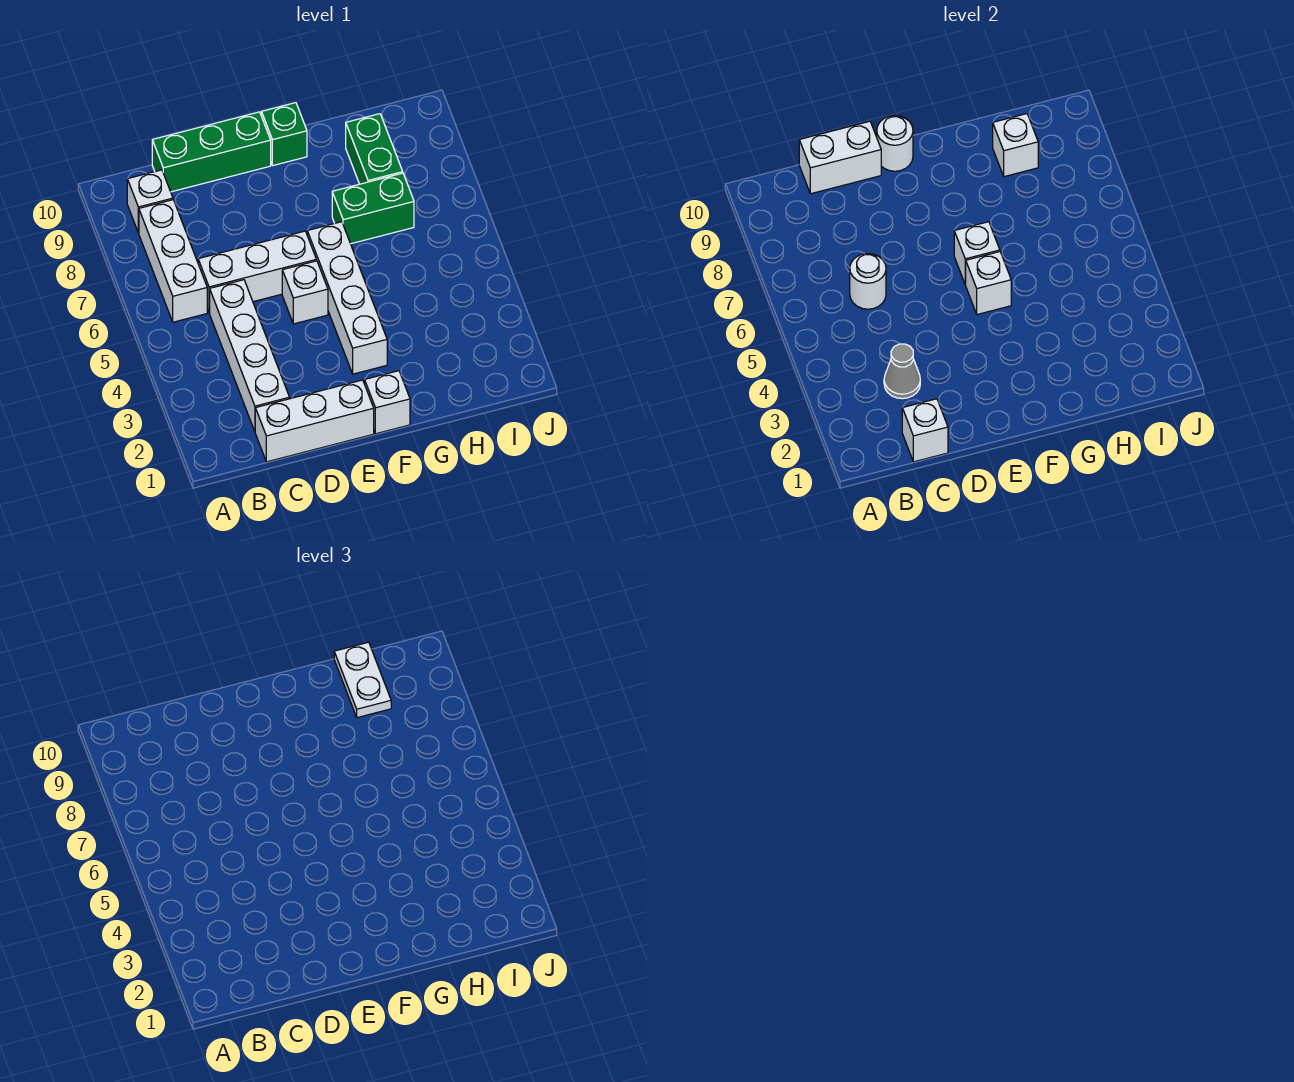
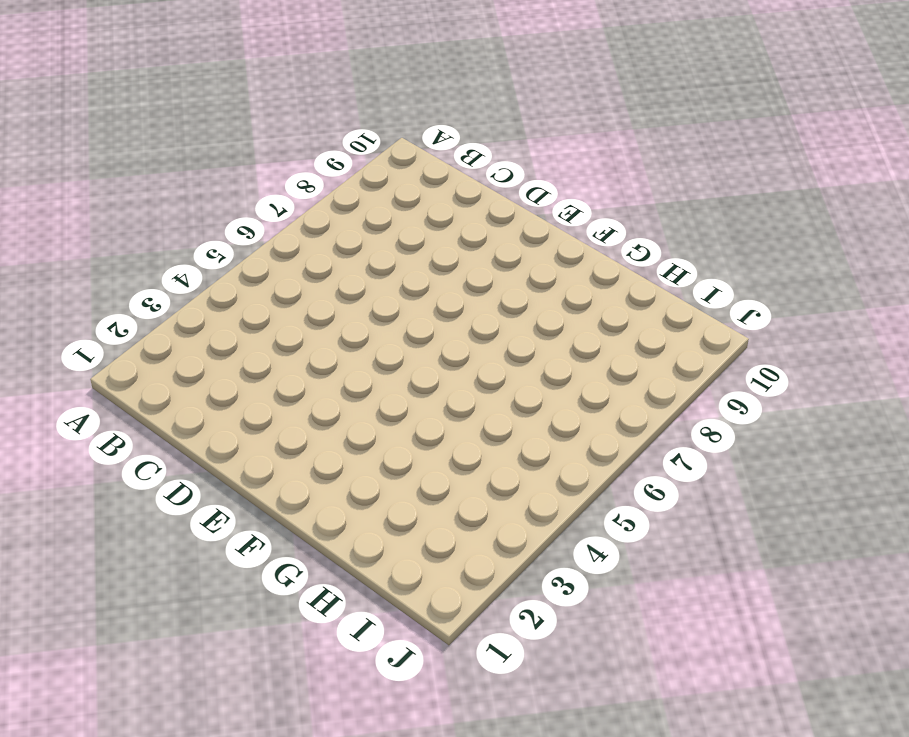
none -> white 1x3 brick [139,200,207,322]
none -> white 1x1 brick [127,170,173,233]
none -> white 1x3 brick [255,380,374,462]

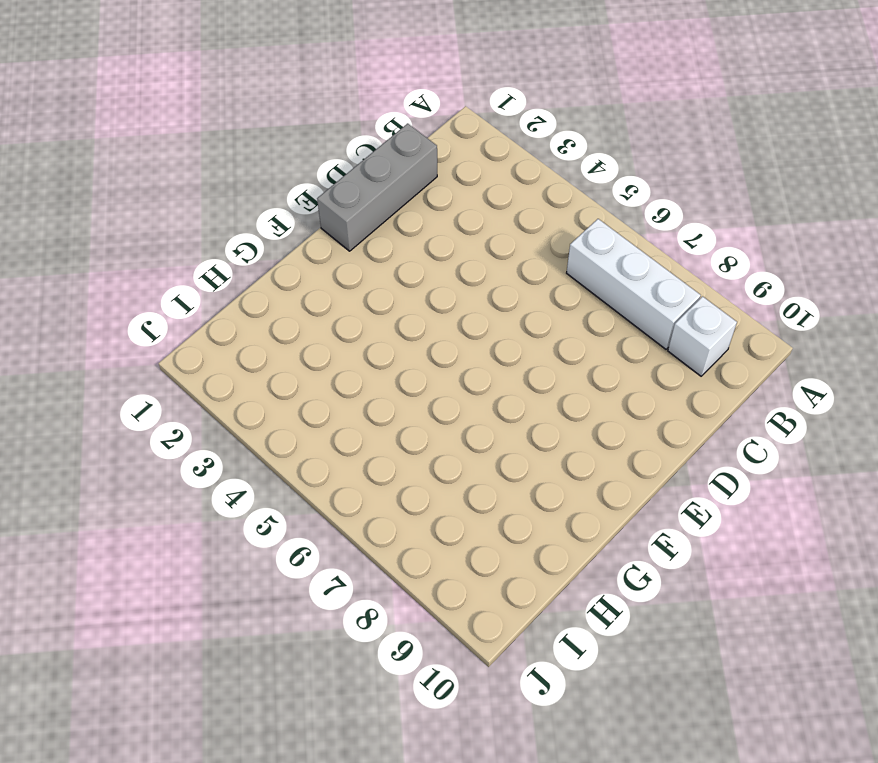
grey 1x3 brick [317,124,437,251] -> white 1x3 brick [255,380,374,462]
none -> white 1x4 brick [210,280,290,431]
none -> white 1x3 brick [198,231,316,313]
none -> green 1x3 brick [152,112,271,192]

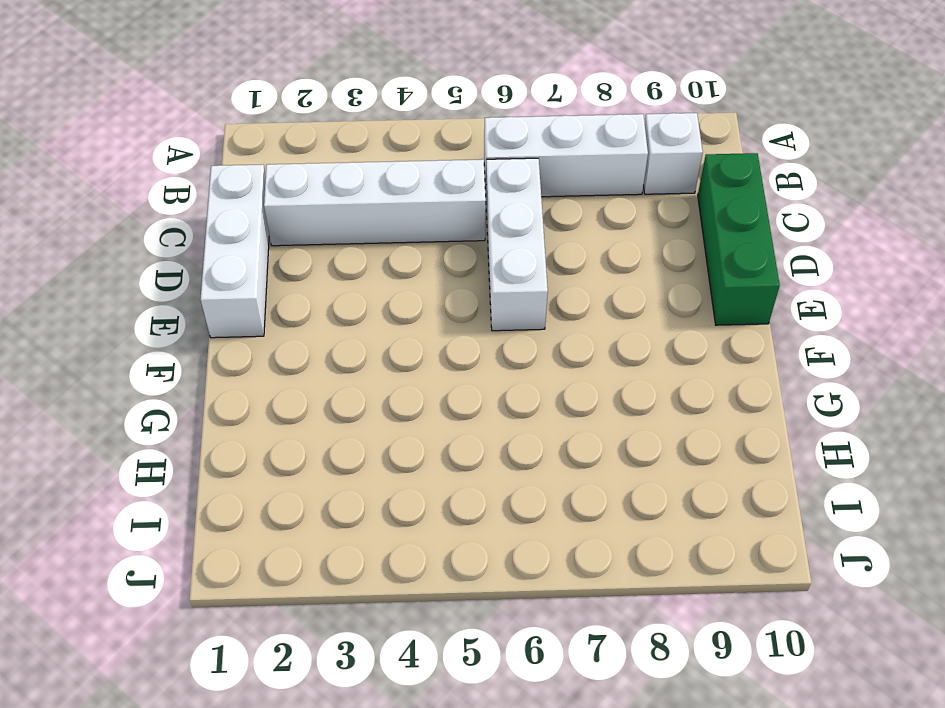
none -> white 1x1 brick [282,261,328,324]
none -> white 1x1 brick [365,371,410,434]
none -> white 1x4 brick [307,222,387,374]

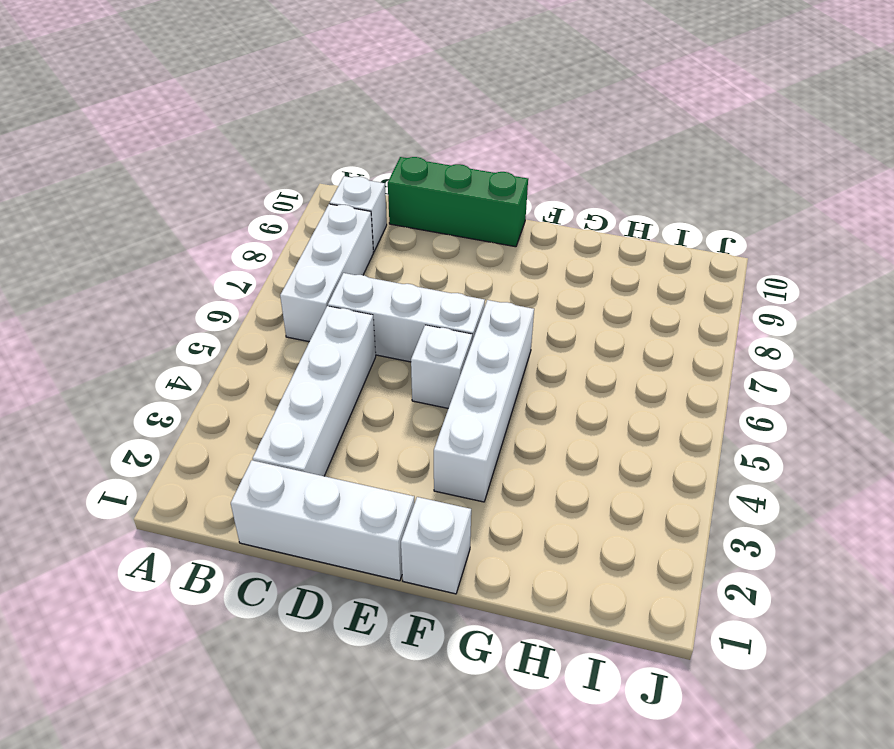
none -> green 1x1 brick [261,103,307,165]
none -> green 1x2 brick [332,173,414,244]
none -> green 1x2 brick [346,114,403,184]

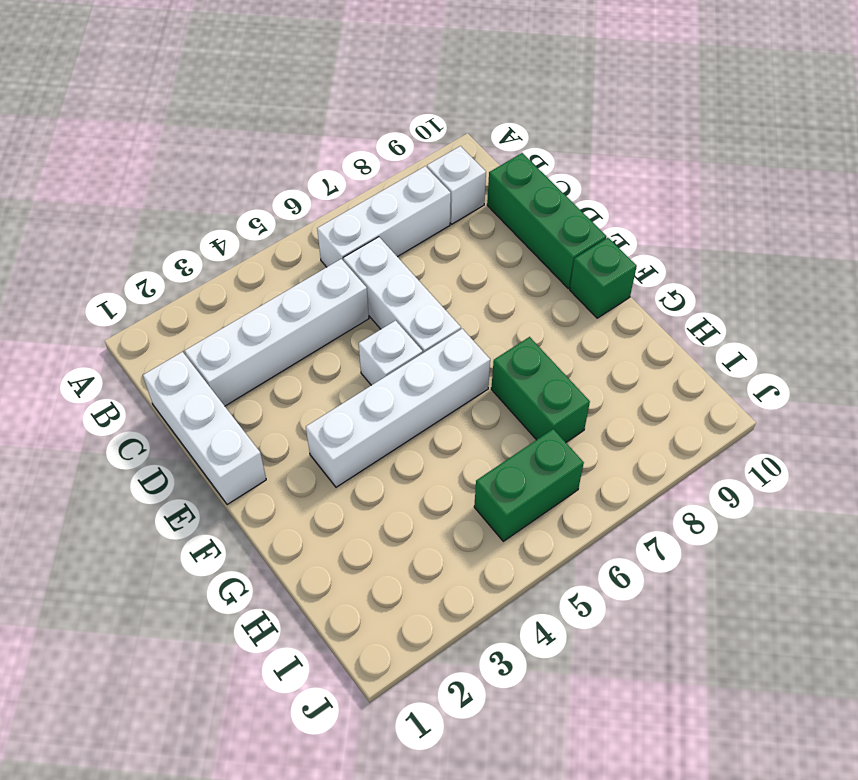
green 1x2 brick [474,429,584,541] -> green 1x2 brick moved to [346,114,403,184]
none -> white 1x1 brick [365,371,410,434]
none -> white 1x1 brick [902,399,948,462]
none -> grey 1x1 cone [884,344,920,399]

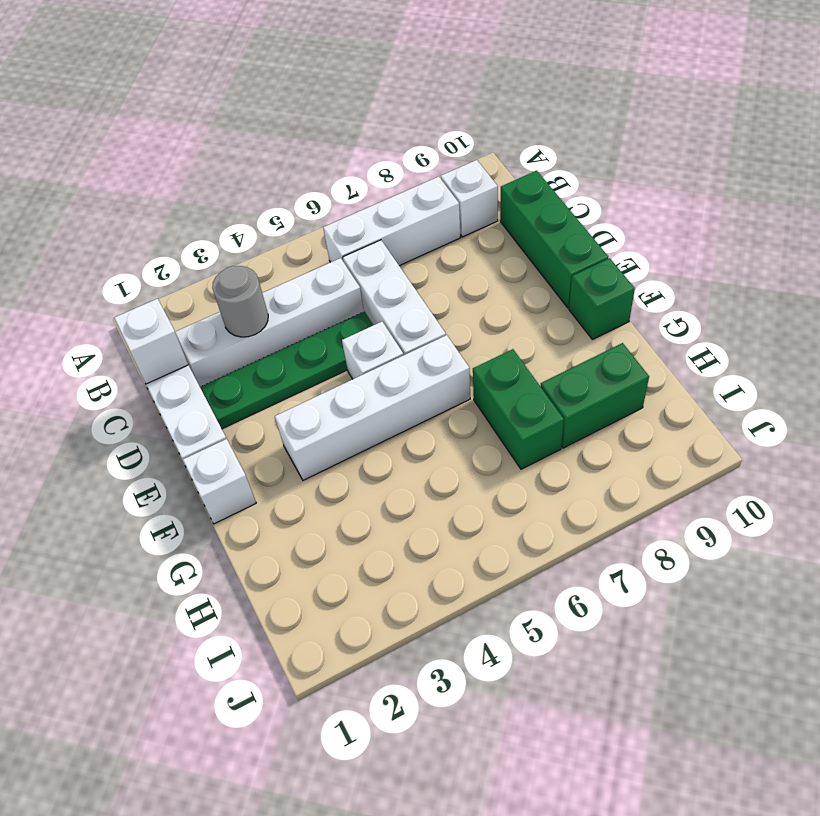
grey 1x1 round brick [212,266,268,337] -> grey 1x1 cone [884,344,920,399]
green 1x4 plate [200,312,373,429] -> none
none -> white 1x1 round brick [850,254,886,309]
none -> white 1x2 brick [799,121,881,194]
none -> white 1x1 round brick [877,116,913,171]

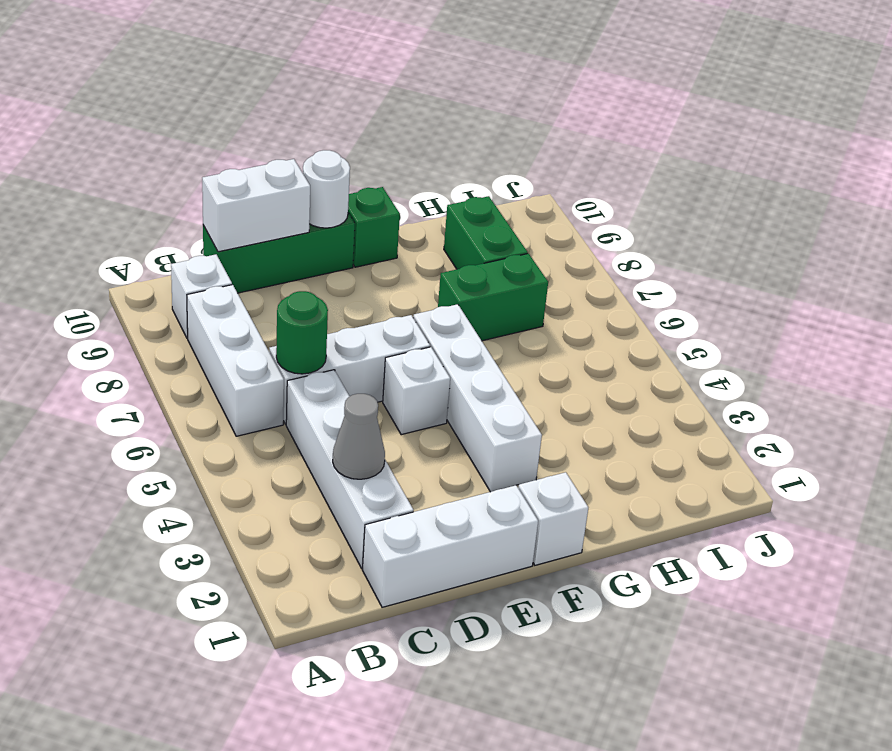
green 1x1 round brick [276,291,328,374] -> white 1x1 round brick [850,254,886,309]
none -> white 1x1 brick [902,399,948,462]
none -> white 1x1 brick [965,252,1011,314]
none -> white 1x1 brick [954,222,1000,284]

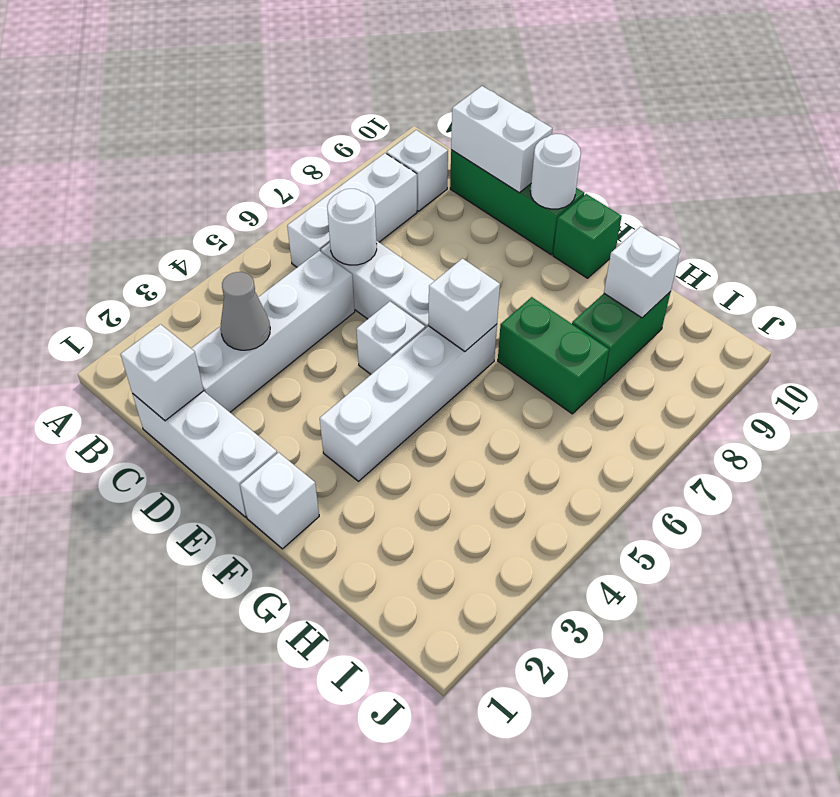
none -> white 1x1 brick [965,252,1011,314]
none -> white 1x2 plate [334,642,391,718]

